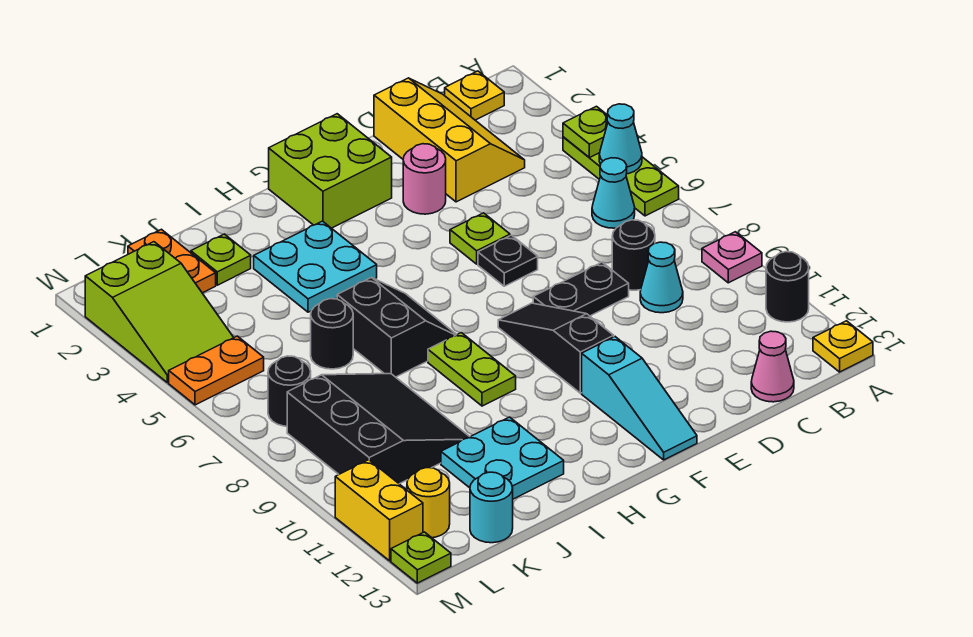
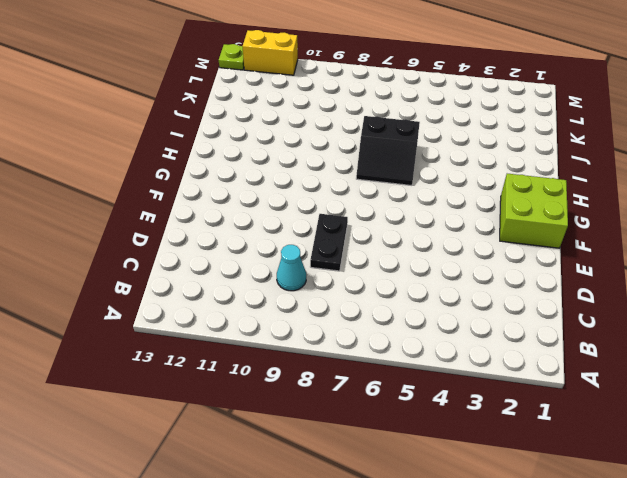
none -> lime 1x3 plate [563,137,679,216]
none -> pink 1x1 plate [702,232,762,283]
none -> black 1x1 round brick [766,252,809,322]
none -> yellow 1x1 plate [813,321,873,372]

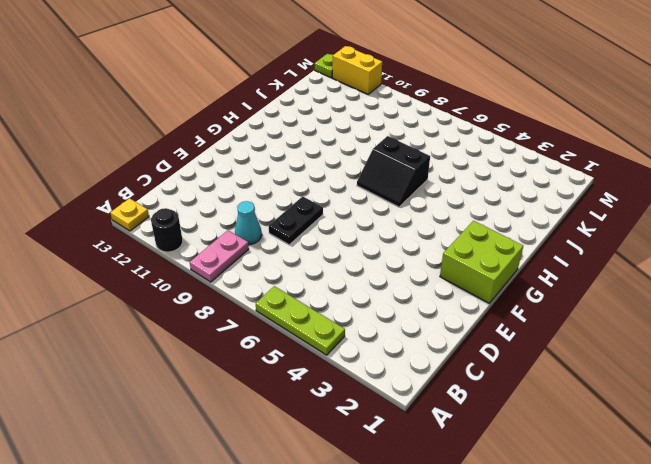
pink 1x2 plate [190,230,249,282] -> pink 1x1 plate [702,232,762,283]
none -> yellow 1x1 plate [445,71,504,120]
none -> cyan 1x1 cone [592,158,635,228]
none -> yellow 2x3 slope [374,78,525,202]
none -> black 1x1 round brick [612,220,655,290]

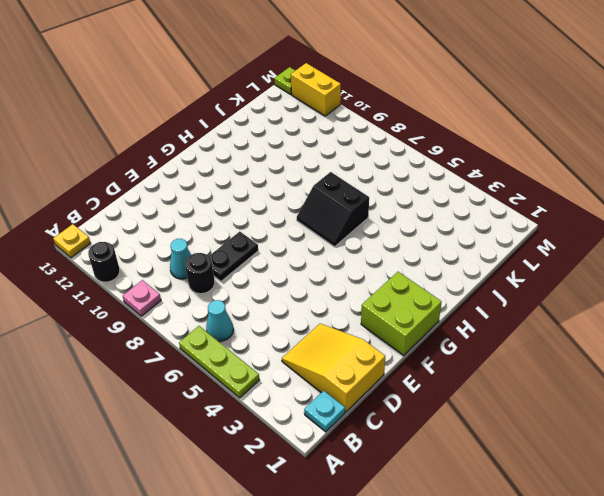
cyan 1x1 plate [304,391,345,432] -> yellow 1x1 plate [445,71,504,120]
yellow 2x3 slope [282,324,385,412] -> yellow 2x3 slope turned to [374,78,525,202]
none -> pink 1x1 cone [751,331,794,402]
none -> pink 1x1 round brick [403,144,446,214]
none -> lime 1x1 plate [450,213,510,264]
none -> black 1x1 plate [478,235,538,286]

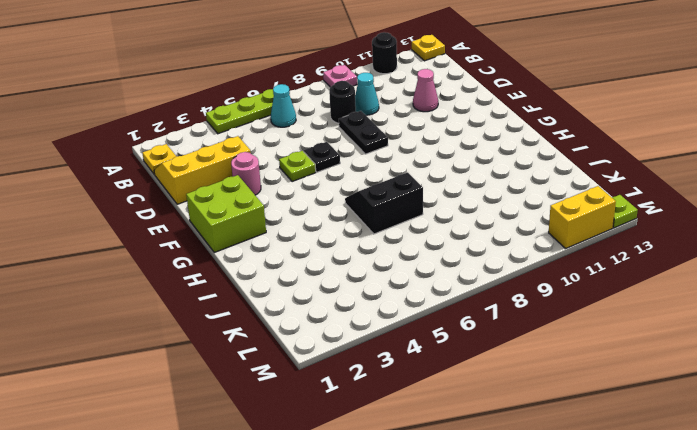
pink 1x1 cone [413,69,438,112] -> pink 1x1 cone moved to [751,331,794,402]
none -> black 1x3 slope [498,303,614,393]
none -> cyan 1x3 slope [582,337,697,460]
none -> cyan 2x2 plate [254,221,377,312]
none -> lime 1x2 plate [428,333,516,406]

